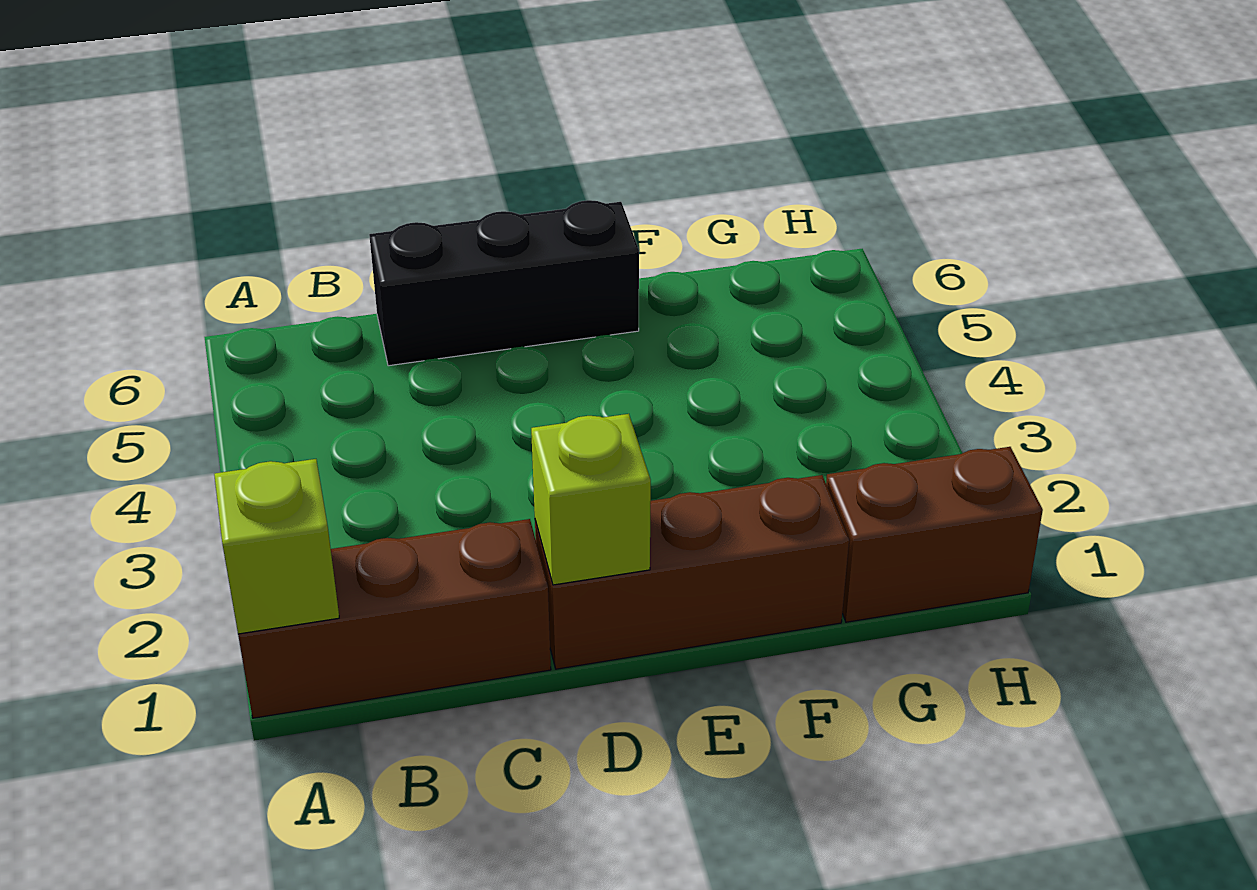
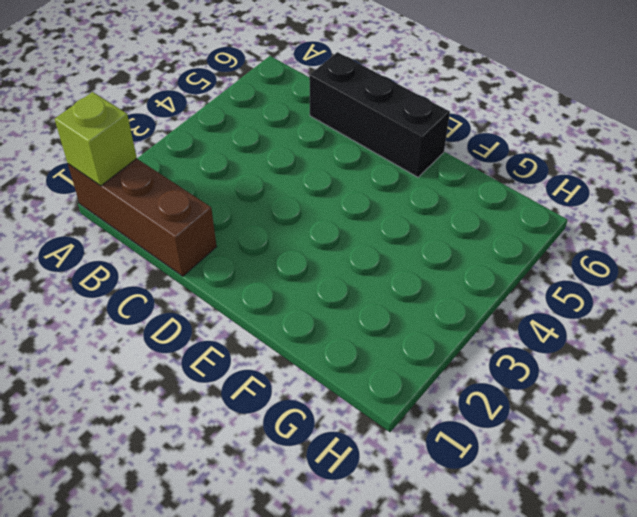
none -> brown 1x3 brick [535,475,849,669]
none -> brown 1x2 brick [826,447,1043,622]

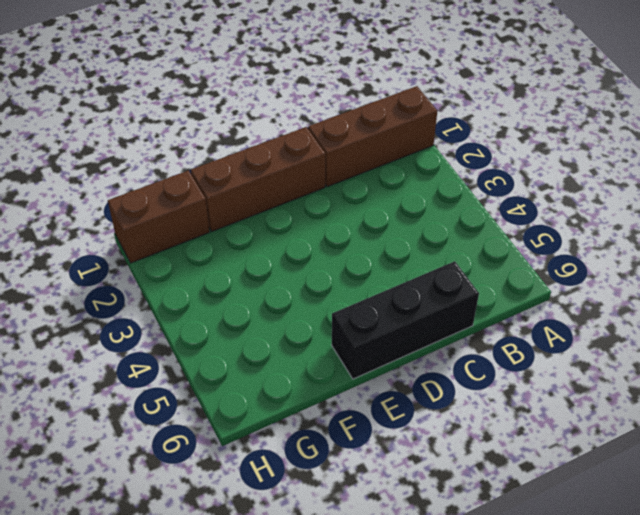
none -> lime 1x1 brick [214,459,339,634]
none -> lime 1x1 brick [531,414,651,585]

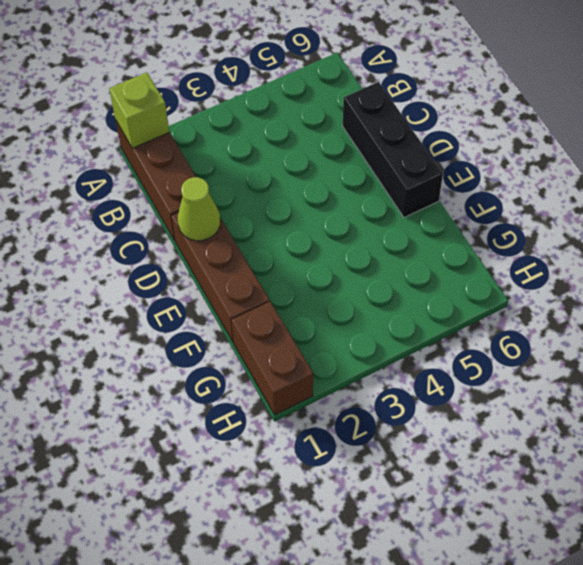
lime 1x1 cone [178,177,220,241] -> lime 1x1 brick [531,414,651,585]

